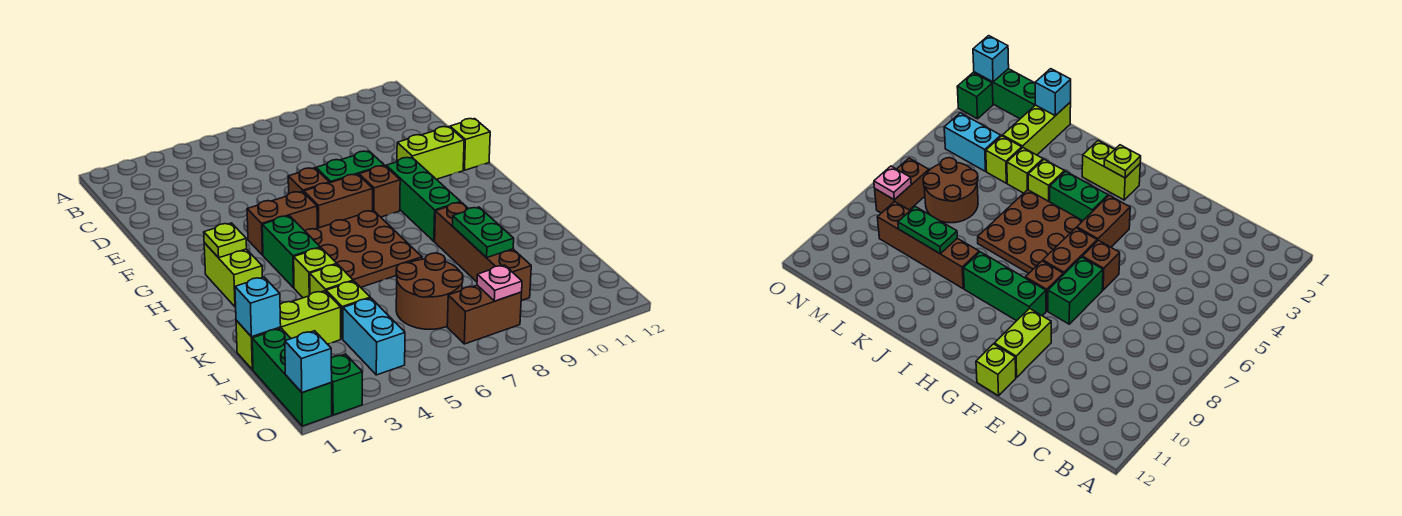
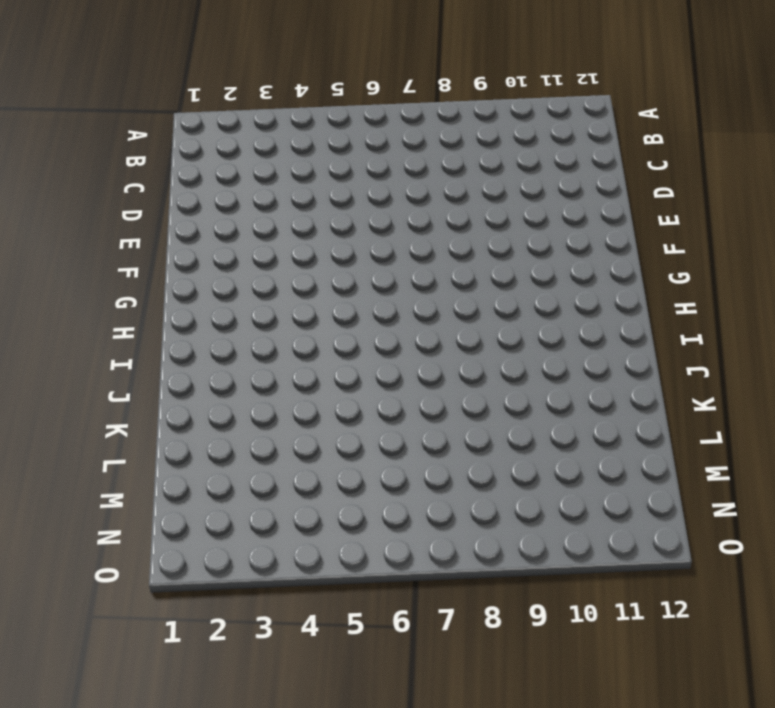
none -> brown 1x1 brick [288,168,329,194]
none -> green 1x2 brick [316,151,384,183]
none -> lime 1x2 brick [397,127,464,179]

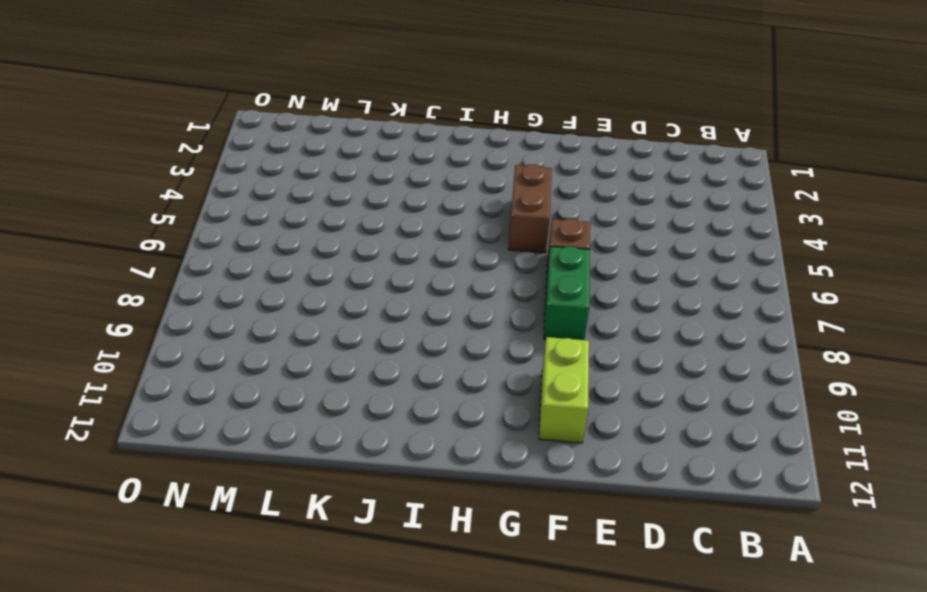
none -> lime 1x1 brick [450,119,490,170]
none -> brown 1x2 brick [304,174,373,228]
none -> brown 1x1 brick [359,166,400,217]

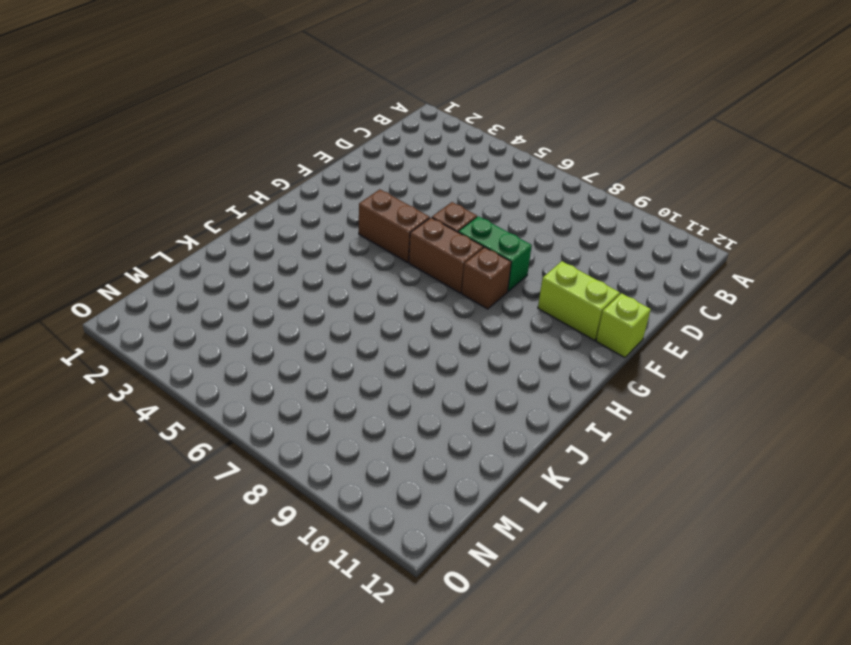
none -> green 1x3 brick [386,157,461,241]
none -> lime 1x2 brick [204,243,262,307]
none -> green 1x2 brick [262,216,320,288]

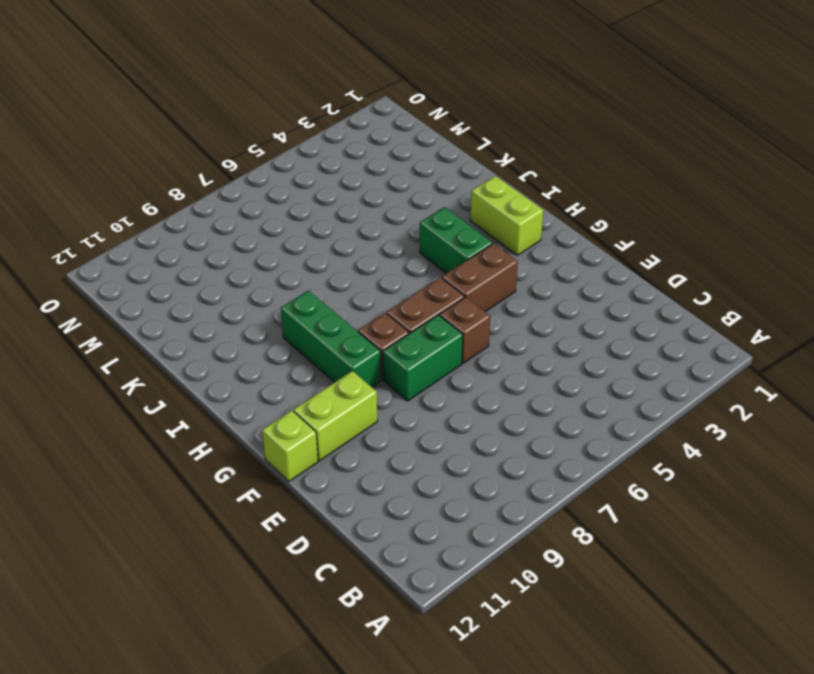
none -> brown 3x3 plate [305,210,422,287]
none -> lime 1x1 brick [294,248,337,298]
none -> brown 1x4 brick [435,202,531,301]

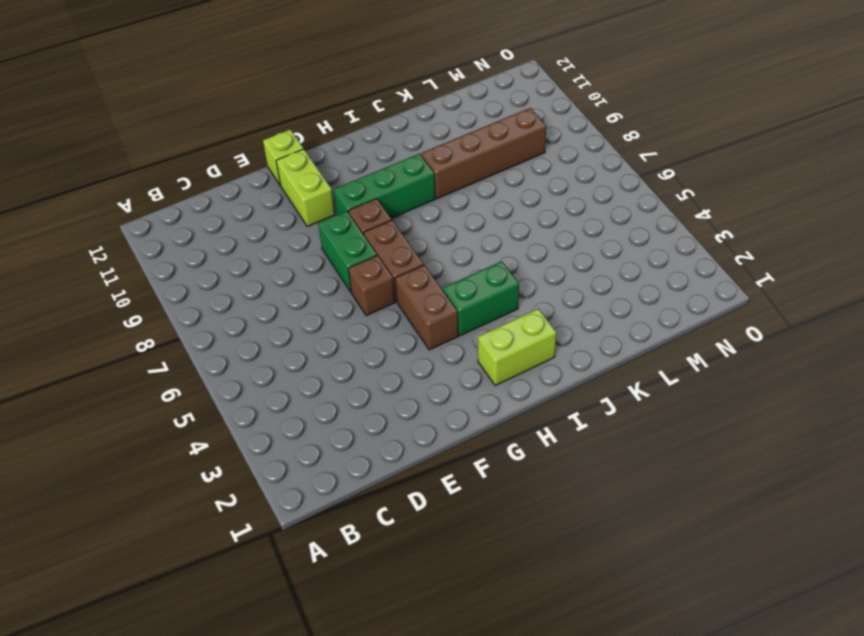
none -> brown 3x3 plate [305,210,422,287]
none -> lime 1x1 brick [294,248,337,298]
none -> lime 1x1 brick [310,264,353,294]

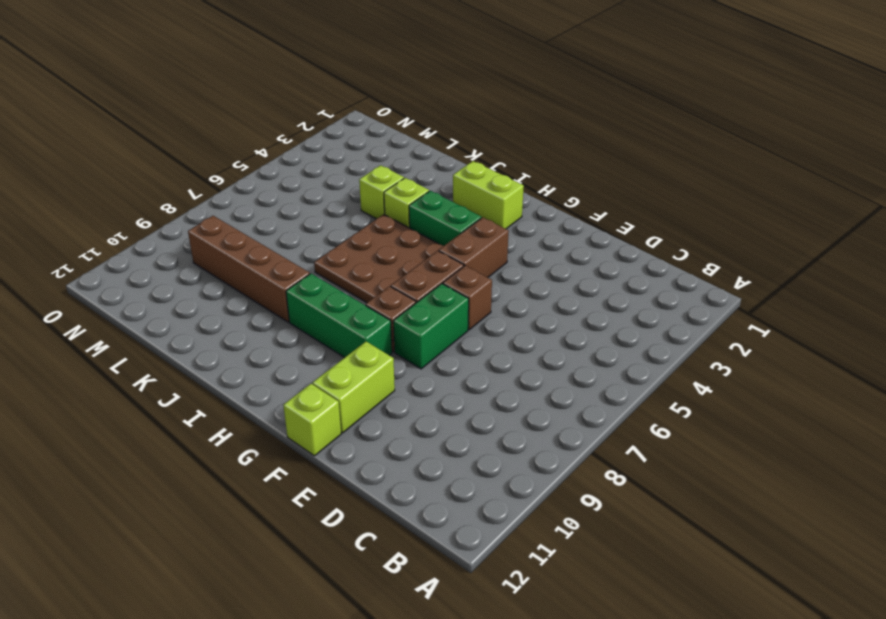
none -> lime 1x3 brick [236,291,341,370]
none -> lime 1x1 brick [326,281,370,339]
none -> brown 2x2 round brick [396,253,463,329]

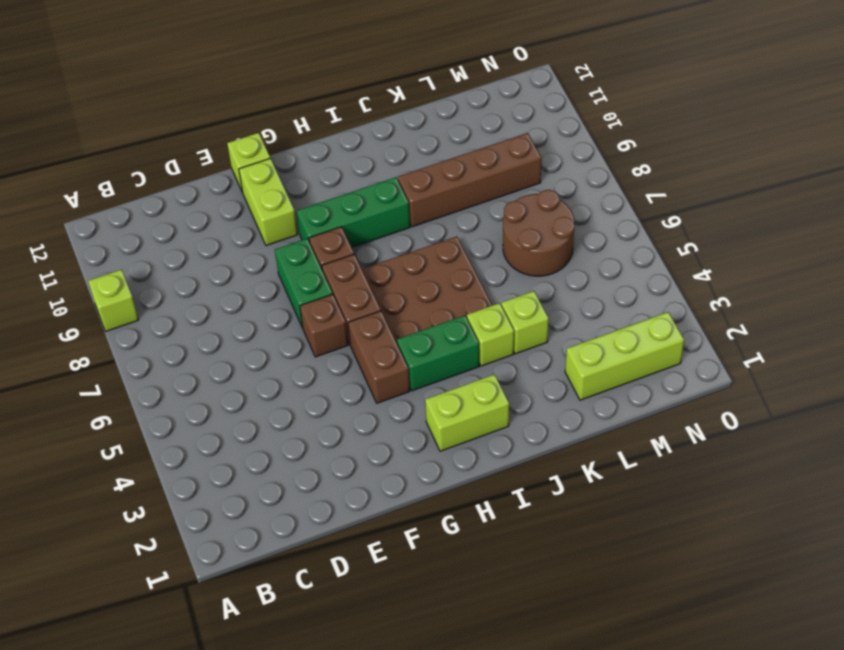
lime 1x1 brick [88,270,138,331] -> lime 1x1 brick moved to [326,281,370,339]
lime 1x3 brick [565,312,684,400] -> lime 1x3 brick turned to [236,291,341,370]
none -> green 1x3 brick [252,328,332,426]
none -> cyan 1x2 brick [343,298,405,375]
none -> brown 1x2 brick [447,285,522,344]

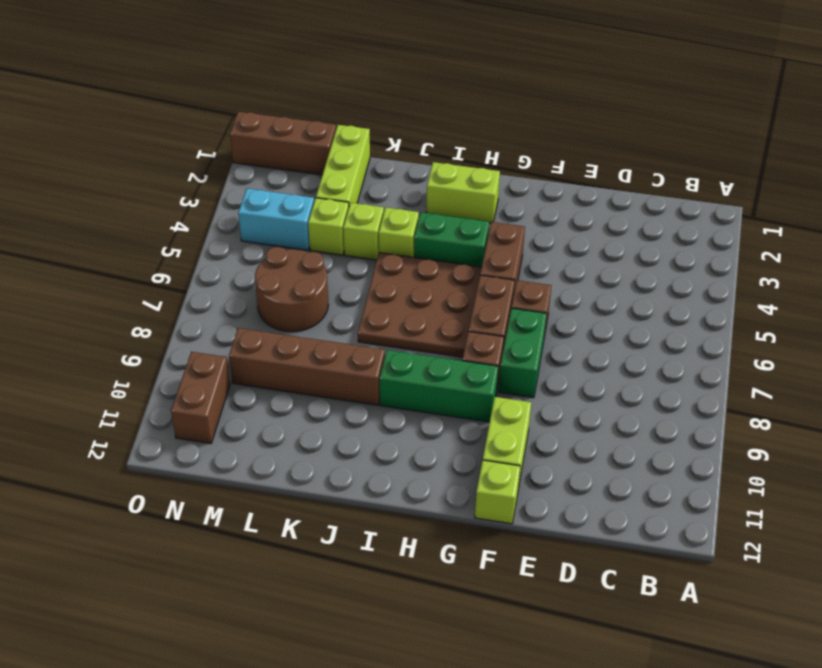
brown 1x3 brick [230,112,336,175] -> green 1x3 brick [252,328,332,426]
brown 1x2 brick [171,352,230,444] -> brown 1x2 brick moved to [447,285,522,344]
none -> green 1x1 brick [331,354,362,415]
none -> lime 1x1 plate [204,223,247,258]
none -> green 1x2 plate [452,207,514,258]

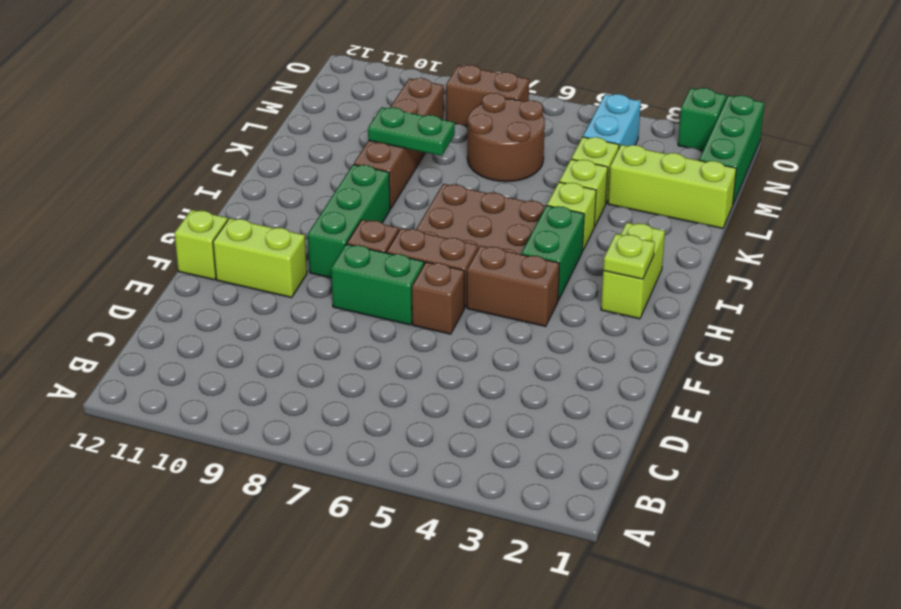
green 1x2 plate [368,107,455,156] -> green 1x2 plate turned to [452,207,514,258]
none -> cyan 1x1 brick [235,277,281,337]
none -> pink 1x1 plate [477,265,522,301]
none -> cyan 1x1 brick [285,331,332,393]

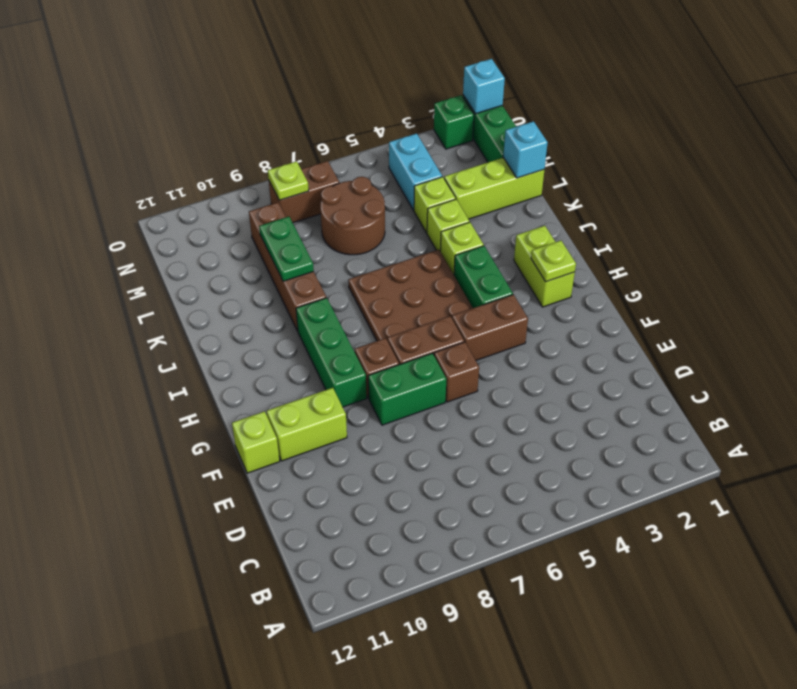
lime 1x1 plate [268,161,309,200] -> pink 1x1 plate [477,265,522,301]

